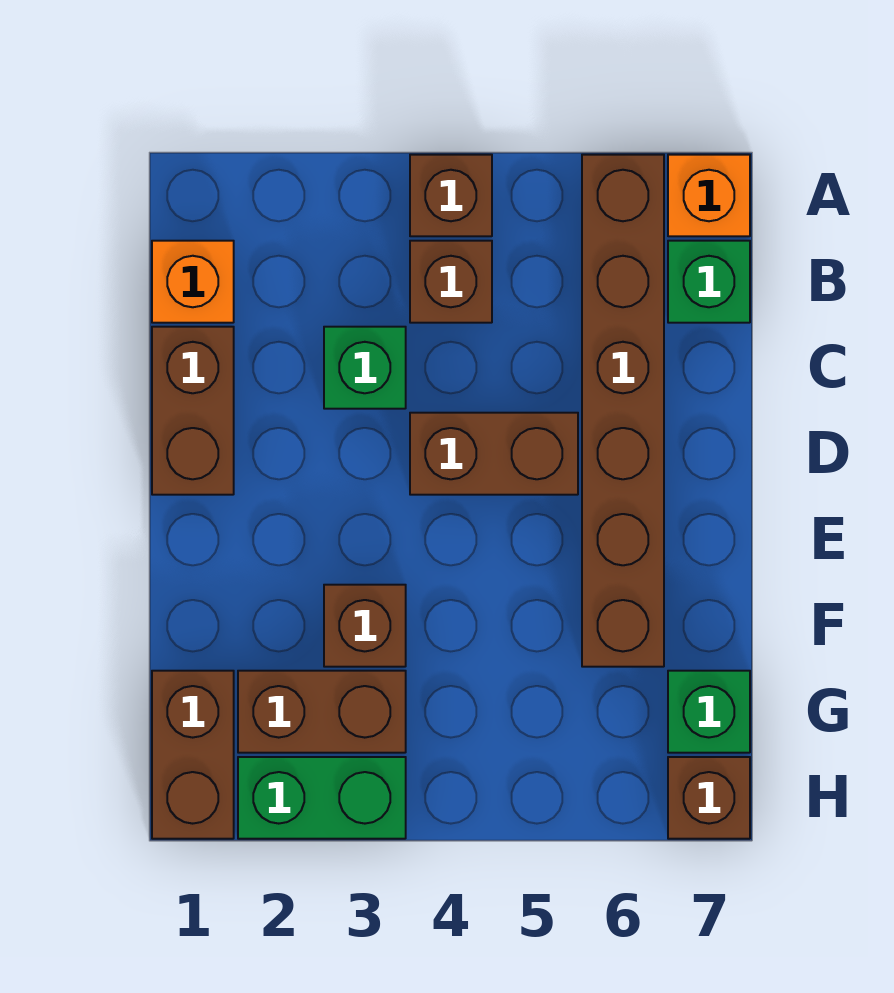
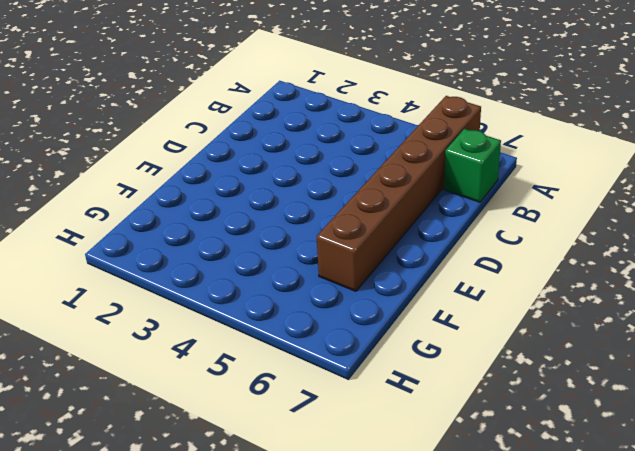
none -> brown 1x1 brick [410,155,492,236]
none -> orange 1x1 brick [668,155,750,236]
none -> orange 1x1 brick [152,241,234,323]

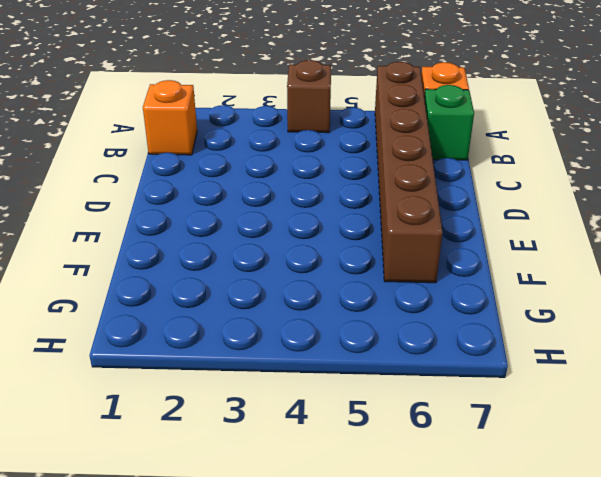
none -> brown 1x1 brick [410,241,492,323]
none -> brown 1x2 brick [152,327,234,495]
none -> green 1x1 brick [324,327,406,409]

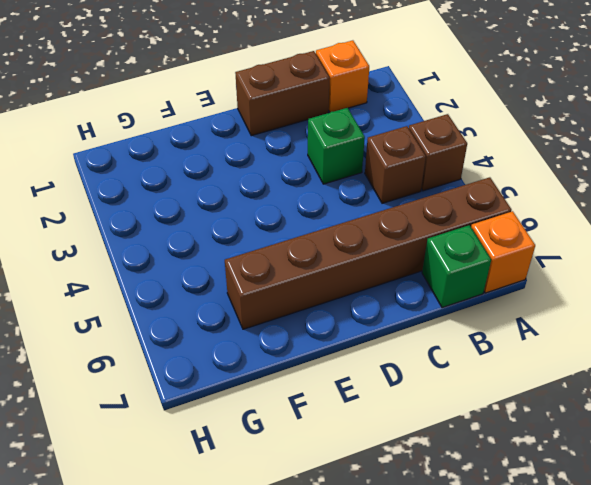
none -> brown 1x2 brick [410,413,578,495]
none -> brown 1x1 brick [324,585,406,667]
none -> brown 1x2 brick [152,671,234,839]

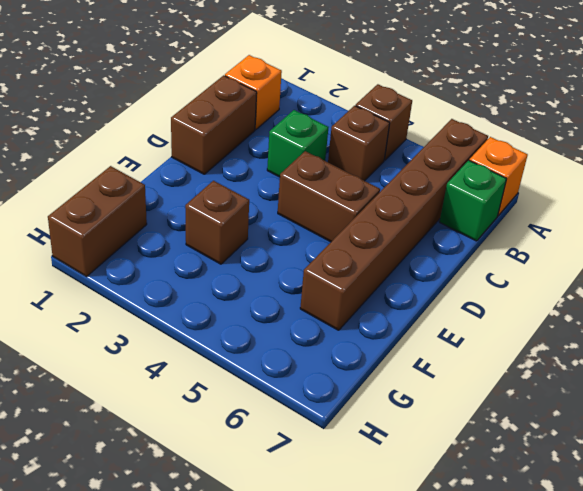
none -> brown 1x2 brick [238,671,406,753]
none -> green 1x1 brick [668,671,750,753]
none -> green 1x2 brick [238,757,406,839]

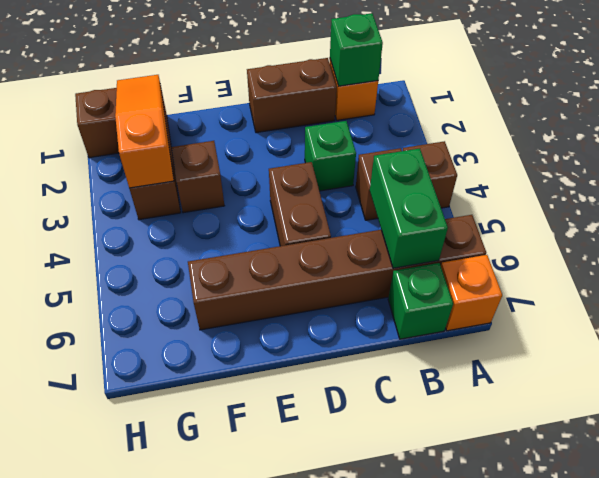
green 1x1 brick [330,13,383,86] -> green 1x1 brick moved to [668,671,750,753]
green 1x2 brick [370,149,448,268] -> green 1x2 brick moved to [238,757,406,839]
orange 1x3 slope [115,75,174,188] -> none
none -> brown 1x1 brick [668,757,750,839]

